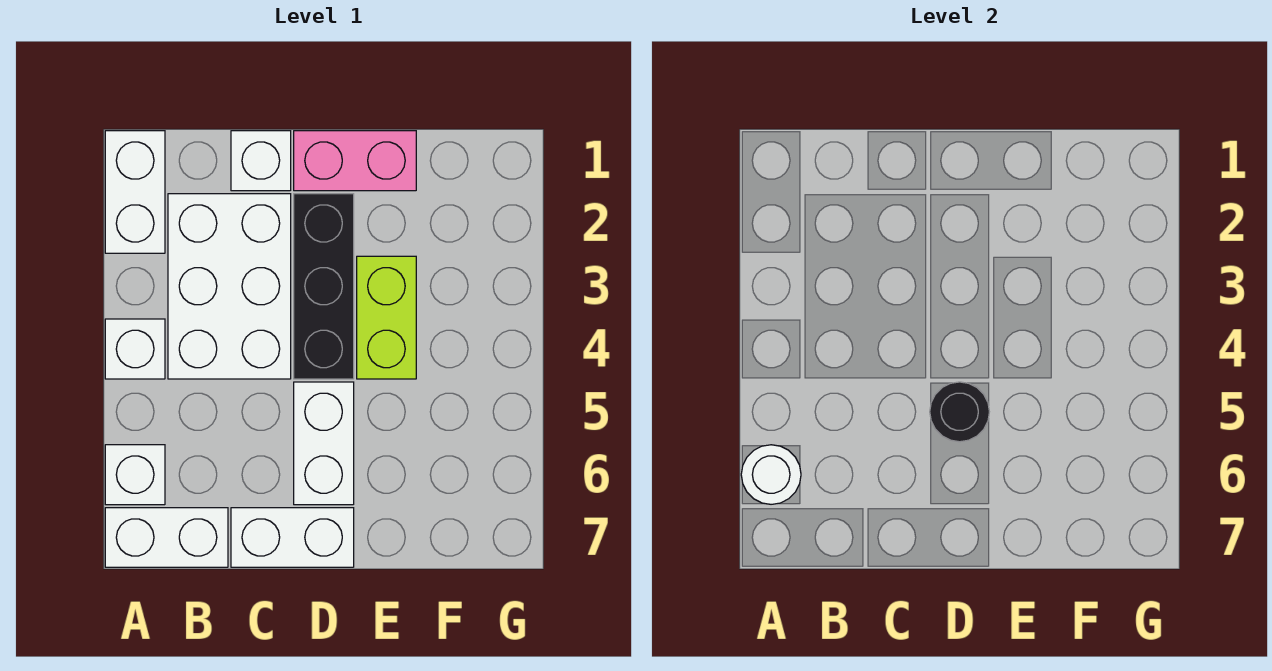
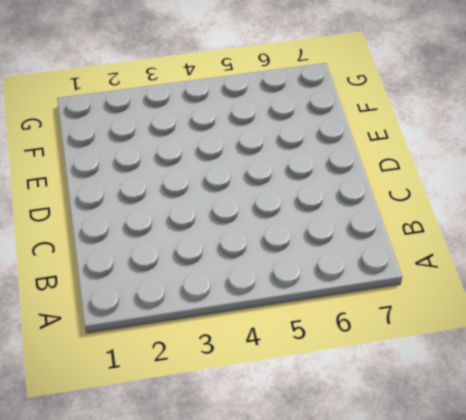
none -> white 1x2 brick [105,131,165,253]
none -> white 1x1 brick [105,319,165,379]
none -> white 1x1 brick [105,445,165,505]

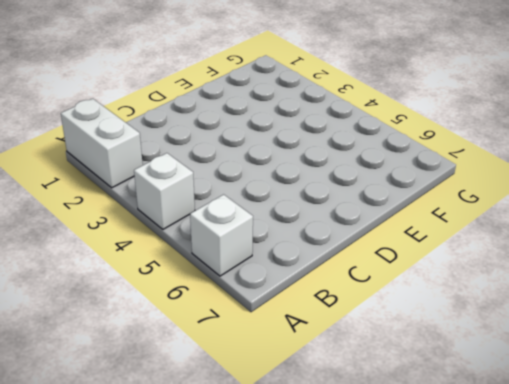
none -> white 1x2 brick [105,508,228,567]
none -> white 2x3 brick [168,194,291,379]
none -> white 1x1 brick [231,131,291,191]

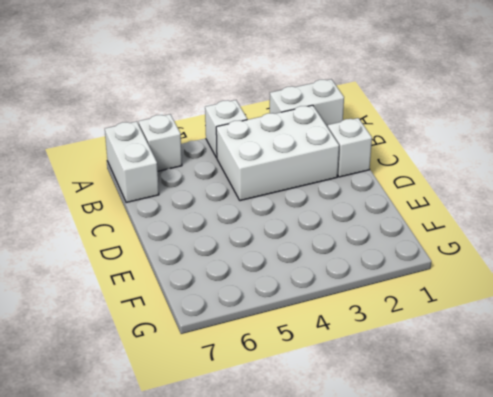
none -> white 1x2 brick [231,508,354,567]
none -> pink 1x2 brick [294,131,416,191]
none -> black 1x3 brick [294,194,354,379]

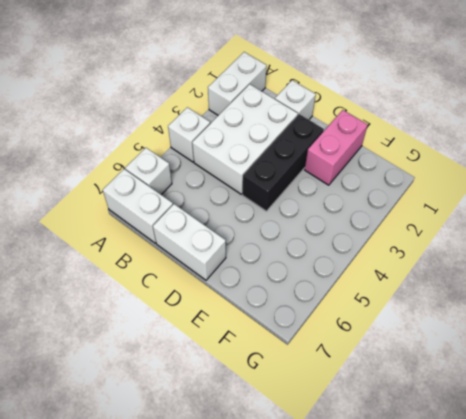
pink 1x2 brick [305,110,368,185] -> pink 1x2 brick turned to [294,131,416,191]
none -> white 1x2 brick [294,382,354,505]
none -> lime 1x2 brick [357,256,416,379]
none -> white 1x1 round brick [741,445,801,504]

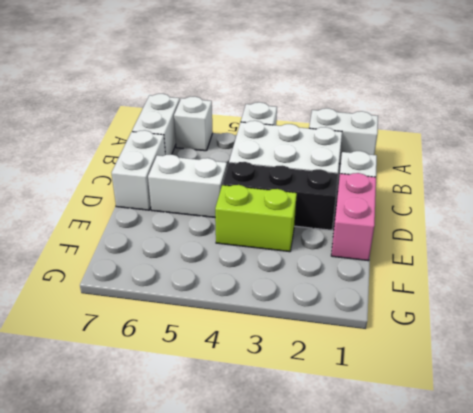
none -> white 1x1 round brick [741,445,801,504]
none -> black 1x1 round brick [930,382,989,442]

